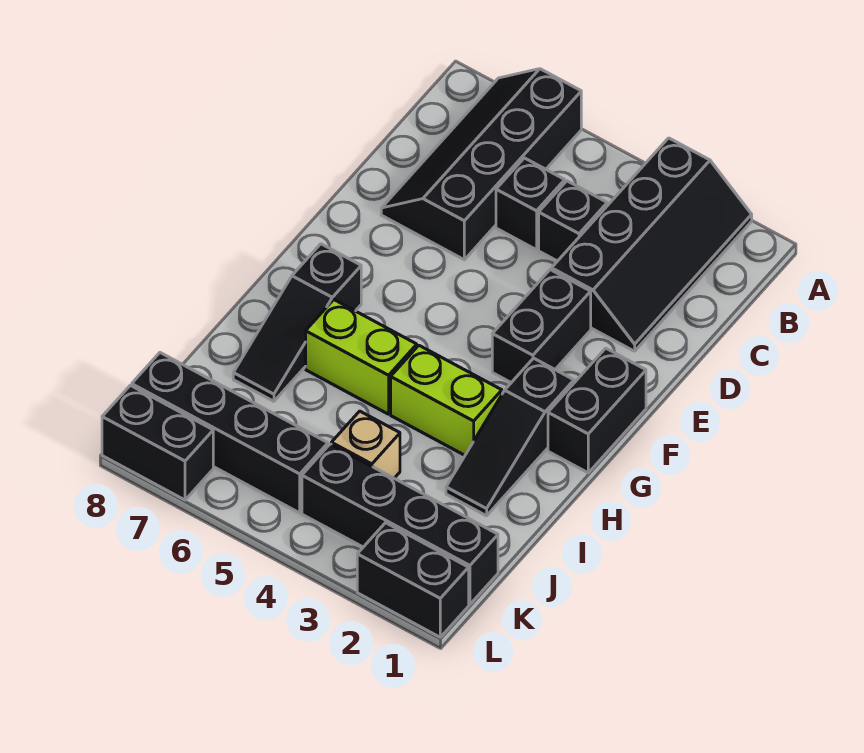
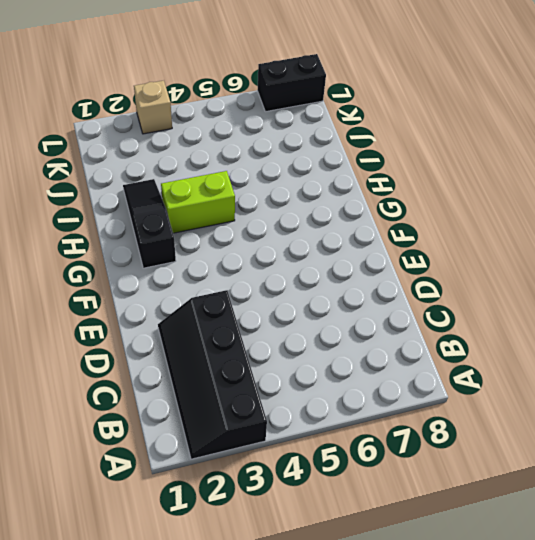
tan 1x1 brick [134,81,172,134] -> tan 1x1 brick moved to [331,411,400,478]
none -> black 2x4 slope [381,69,581,260]
none -> black 1x1 brick [539,181,607,261]
none -> black 1x1 brick [496,158,565,250]

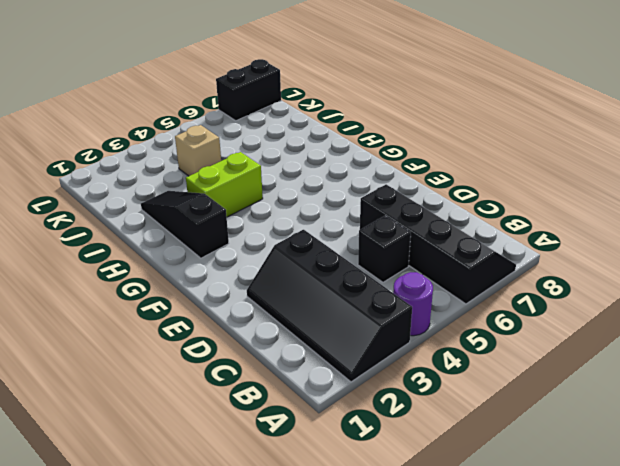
purple 1x1 round brick [393,272,433,336] -> none
none -> black 1x1 brick [539,181,607,261]
none -> black 1x2 brick [492,270,591,383]
none -> black 1x2 brick [548,348,646,473]

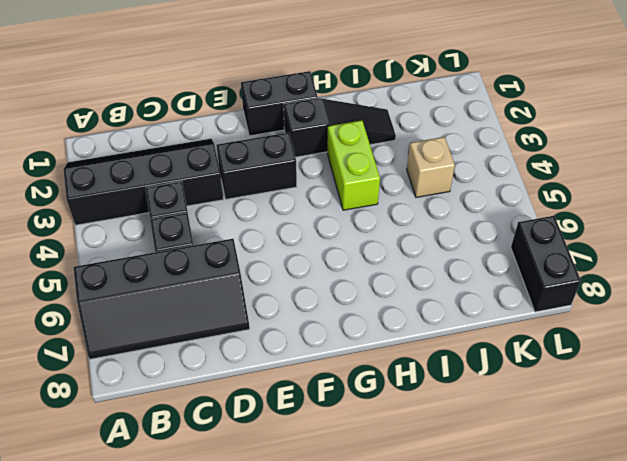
none -> black 1x3 slope [233,244,361,401]
none -> lime 1x2 brick [306,300,417,414]
none -> black 1x4 brick [302,444,498,604]

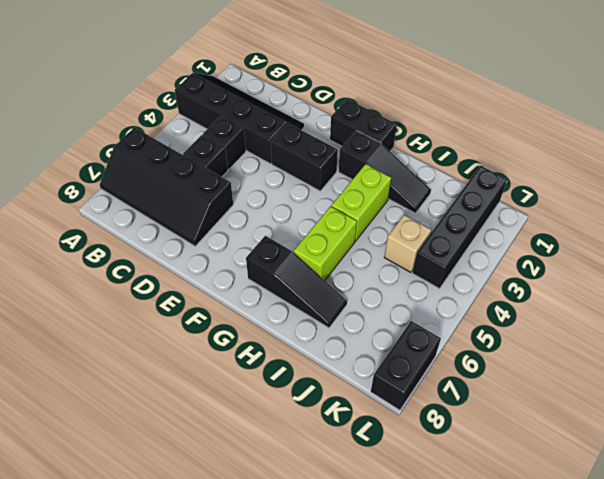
none -> black 1x4 brick [132,353,328,513]
none -> black 1x2 brick [357,523,469,637]

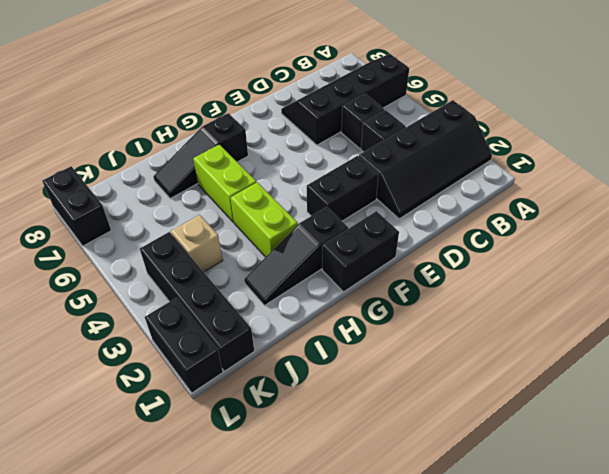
none -> black 1x4 brick [132,353,328,513]

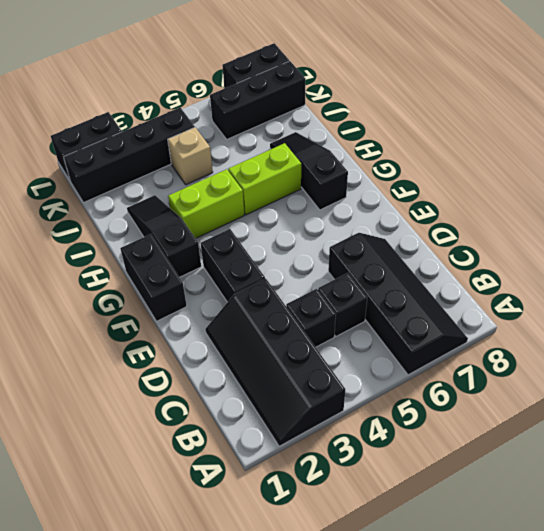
black 1x3 brick [210,61,305,139] -> black 1x4 brick [132,353,328,513]

